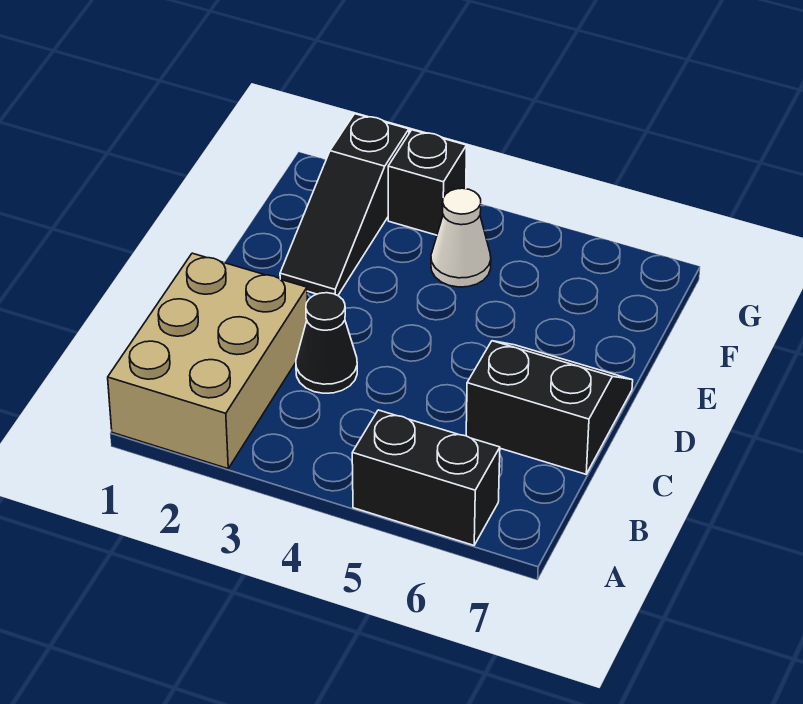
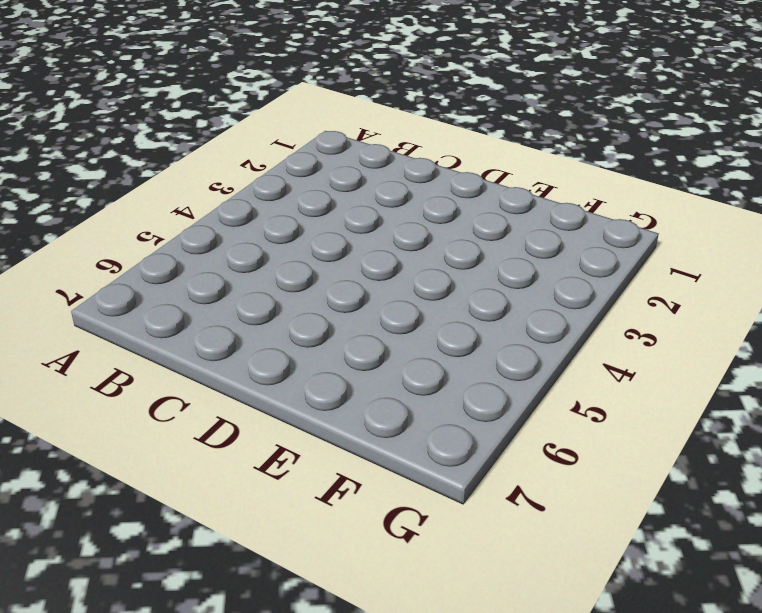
none -> tan 2x3 brick [108,253,307,469]
none -> black 1x2 brick [352,410,500,545]

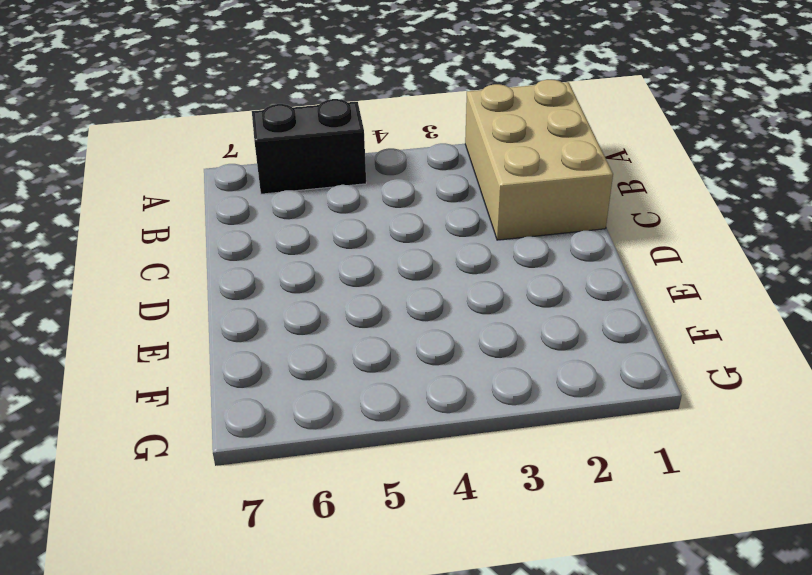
none -> black 1x1 cone [296,293,357,393]
none -> black 2x2 slope [466,341,633,474]

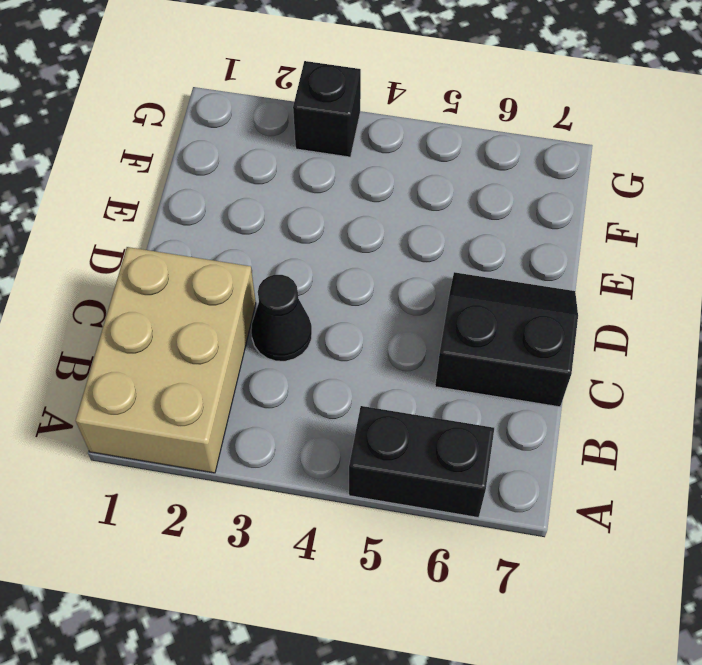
none -> black 1x3 slope [280,114,409,296]
none -> white 1x1 cone [431,188,491,287]

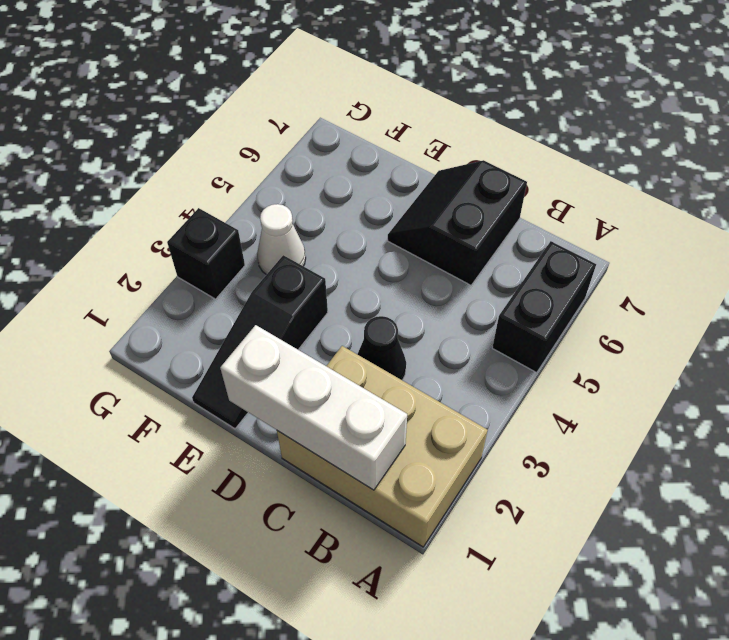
white 1x3 brick [220,325,407,490] -> none
black 1x3 slope [192,255,328,429] -> black 1x3 slope turned to [280,114,409,296]

